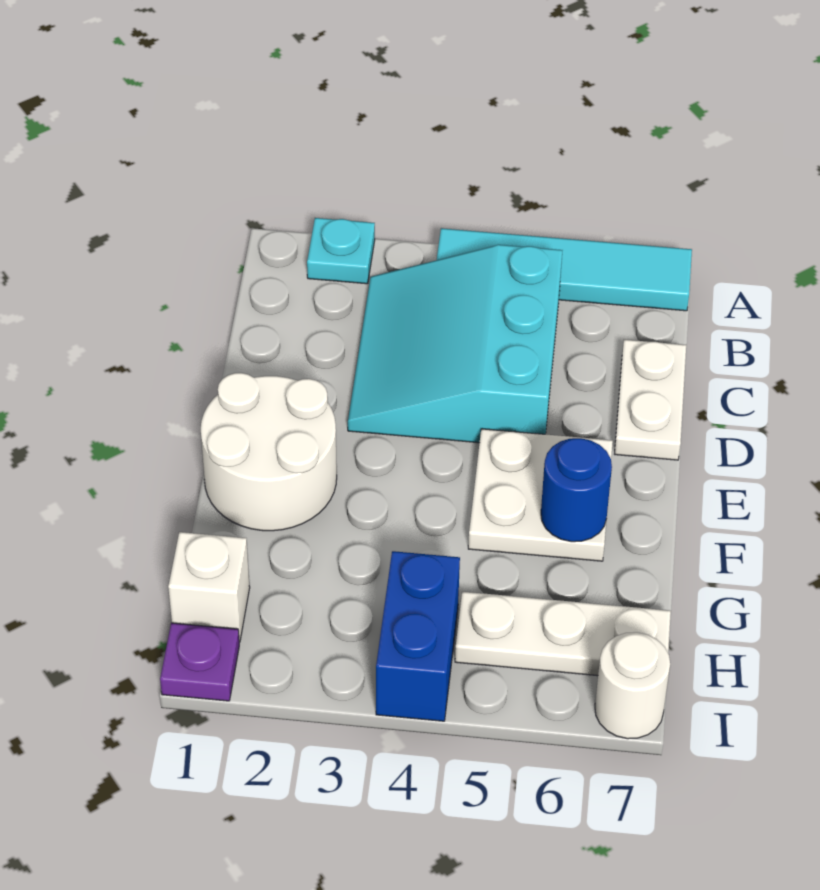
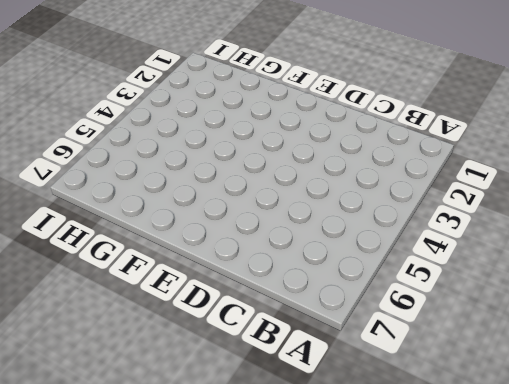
none -> cyan 1x1 plate [307,218,375,284]
none -> cyan 1x4 tile [437,228,692,311]
none -> cyan 3x3 slope [348,245,562,443]

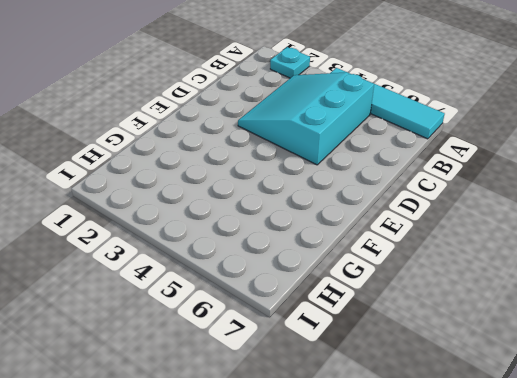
none -> white 1x2 plate [615,340,686,460]
none -> white 2x2 round brick [201,373,337,531]
none -> white 2x2 plate [468,429,613,561]

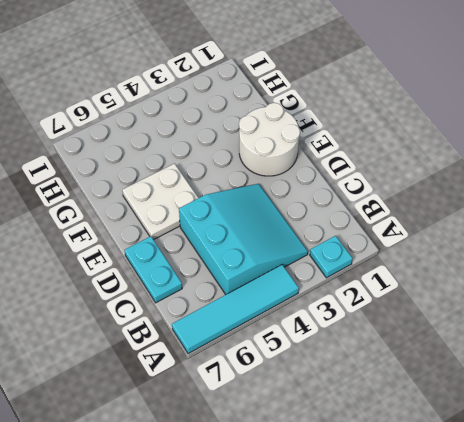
cyan 1x2 plate [125,236,182,303] -> white 1x2 plate [615,340,686,460]
none -> white 1x1 brick [168,532,250,642]
none -> blue 1x2 brick [376,551,460,721]
none -> white 1x3 plate [455,592,671,676]

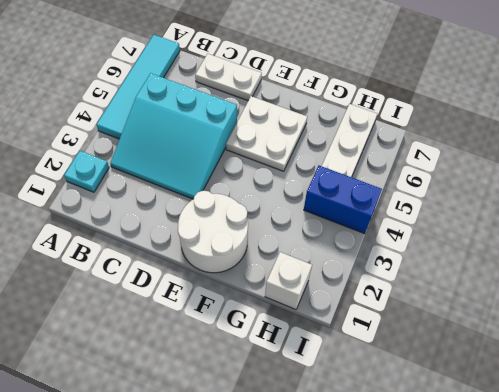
none -> purple 1x1 plate [160,623,239,701]
none -> white 1x1 round brick [595,632,670,739]
none -> blue 1x1 round brick [541,438,612,542]

